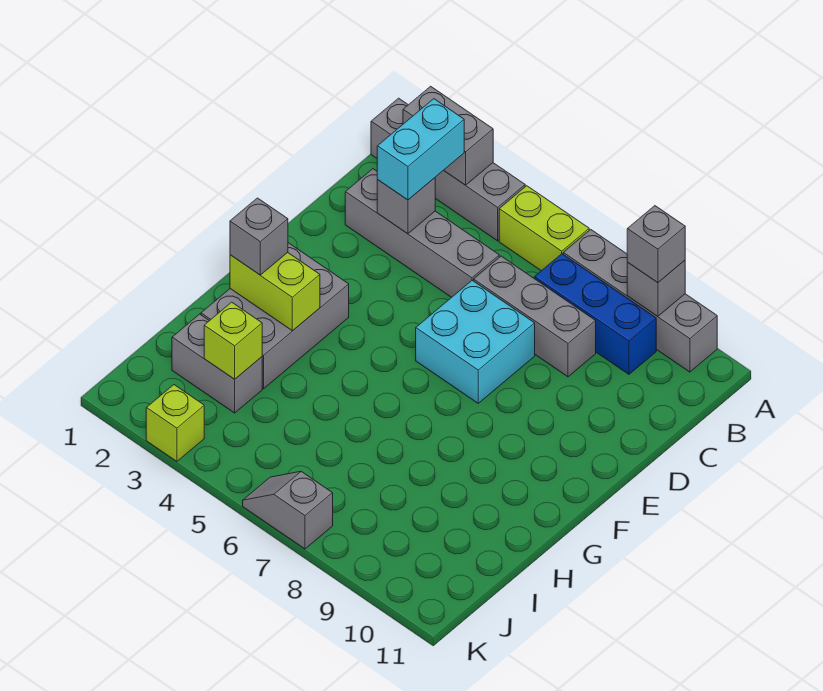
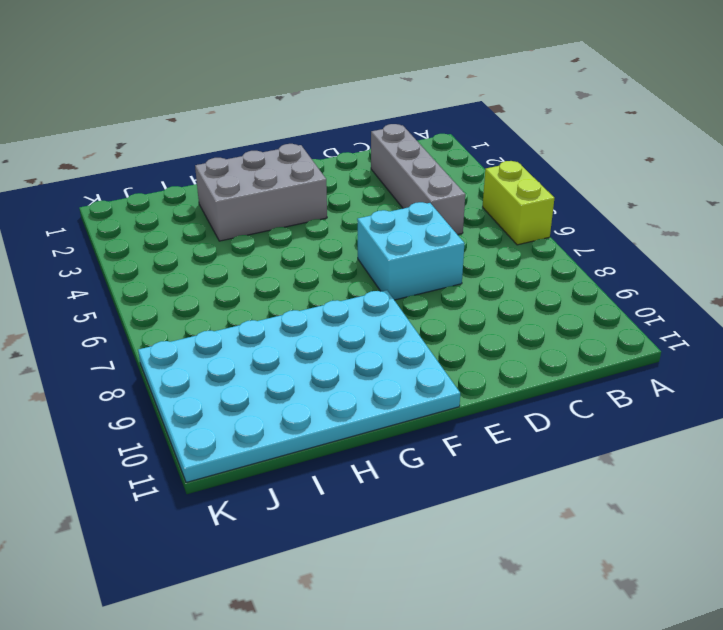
cyan 4x6 plate [138,290,460,483] -> none
none -> grey 1x4 brick [371,98,525,241]
none -> grey 1x4 brick [563,230,717,372]
none -> blue 1x3 brick [534,254,656,374]

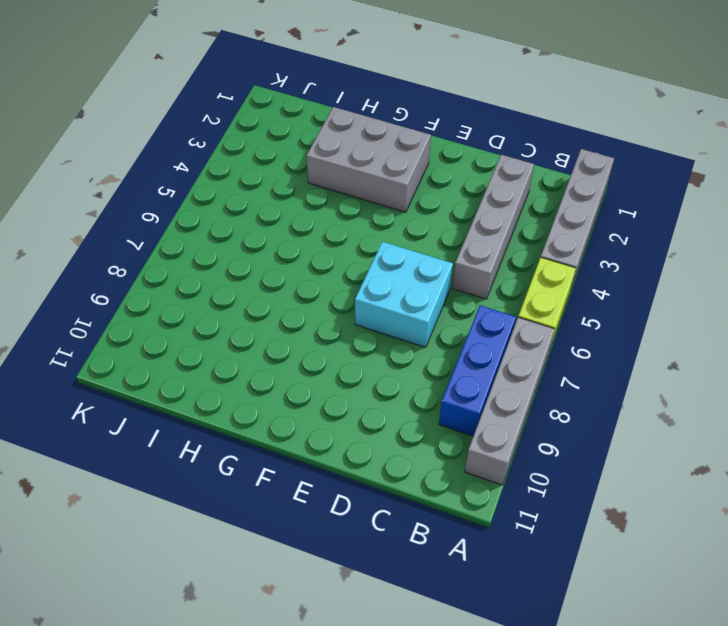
none -> grey 1x3 brick [474,256,596,377]
none -> grey 1x2 brick [172,314,262,413]
none -> lime 1x1 brick [146,385,204,461]

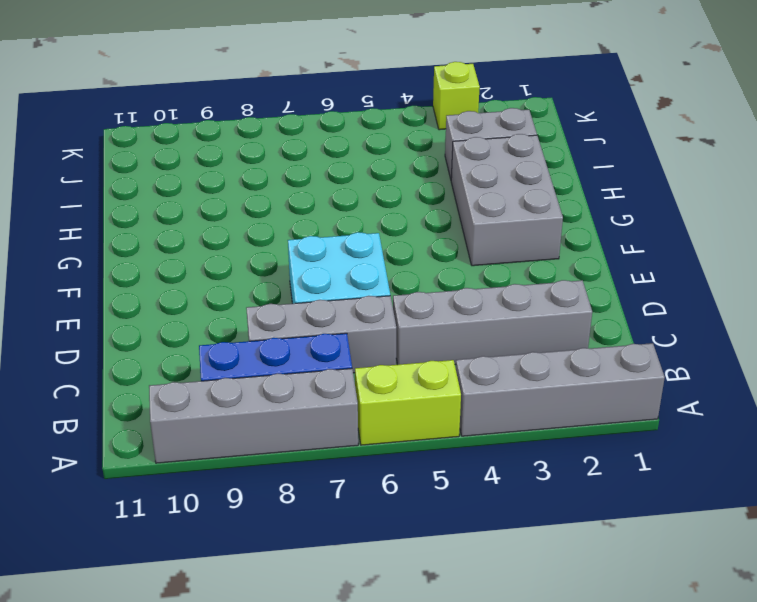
none -> grey 1x2 slope [243,471,333,549]
none -> grey 1x2 brick [403,86,493,185]
none -> grey 1x1 brick [627,260,685,316]

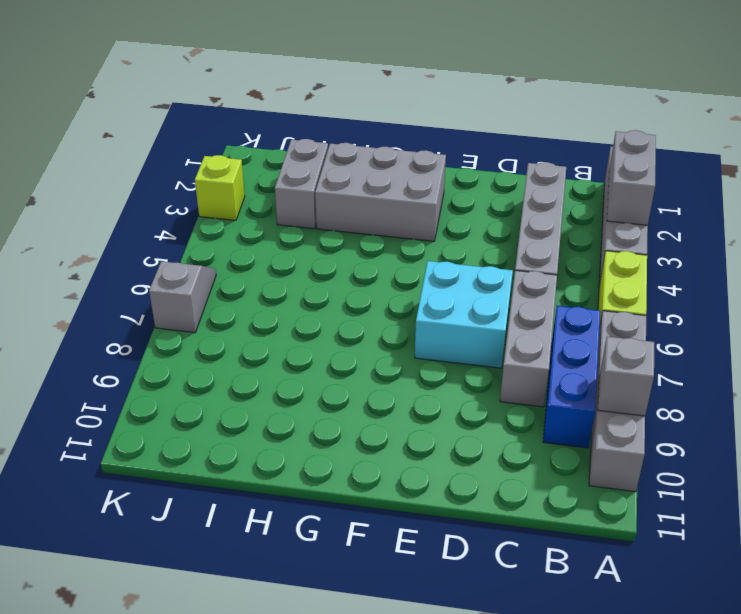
none -> grey 1x1 brick [377,178,435,234]
none -> lime 1x2 brick [230,253,320,331]
none -> lime 1x1 brick [204,302,262,379]

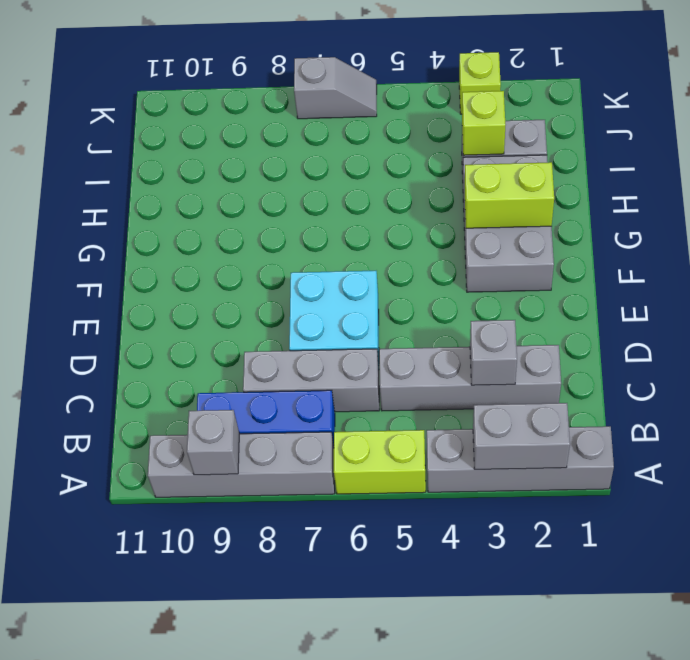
none -> grey 1x1 brick [627,206,685,283]
none -> cyan 1x2 brick [377,99,464,200]
none -> grey 1x1 brick [230,198,288,275]

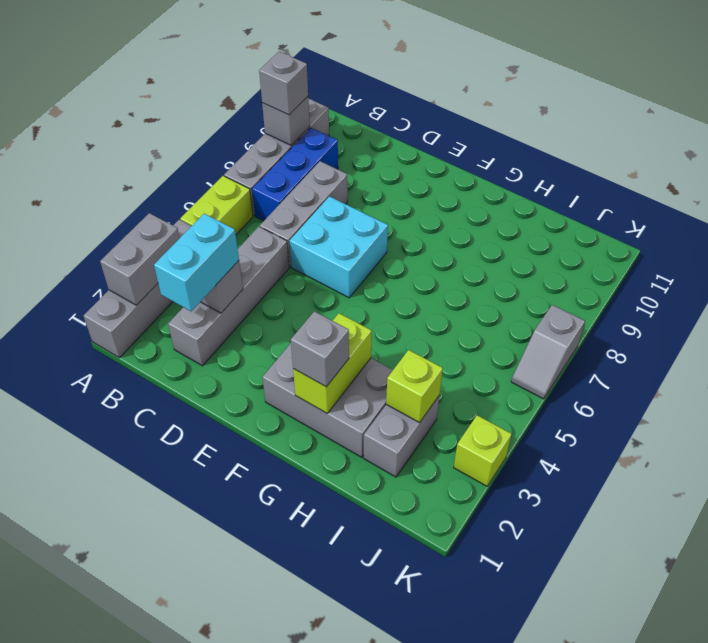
cyan 1x2 brick [154,214,239,311] -> cyan 1x2 brick turned to [377,99,464,200]

